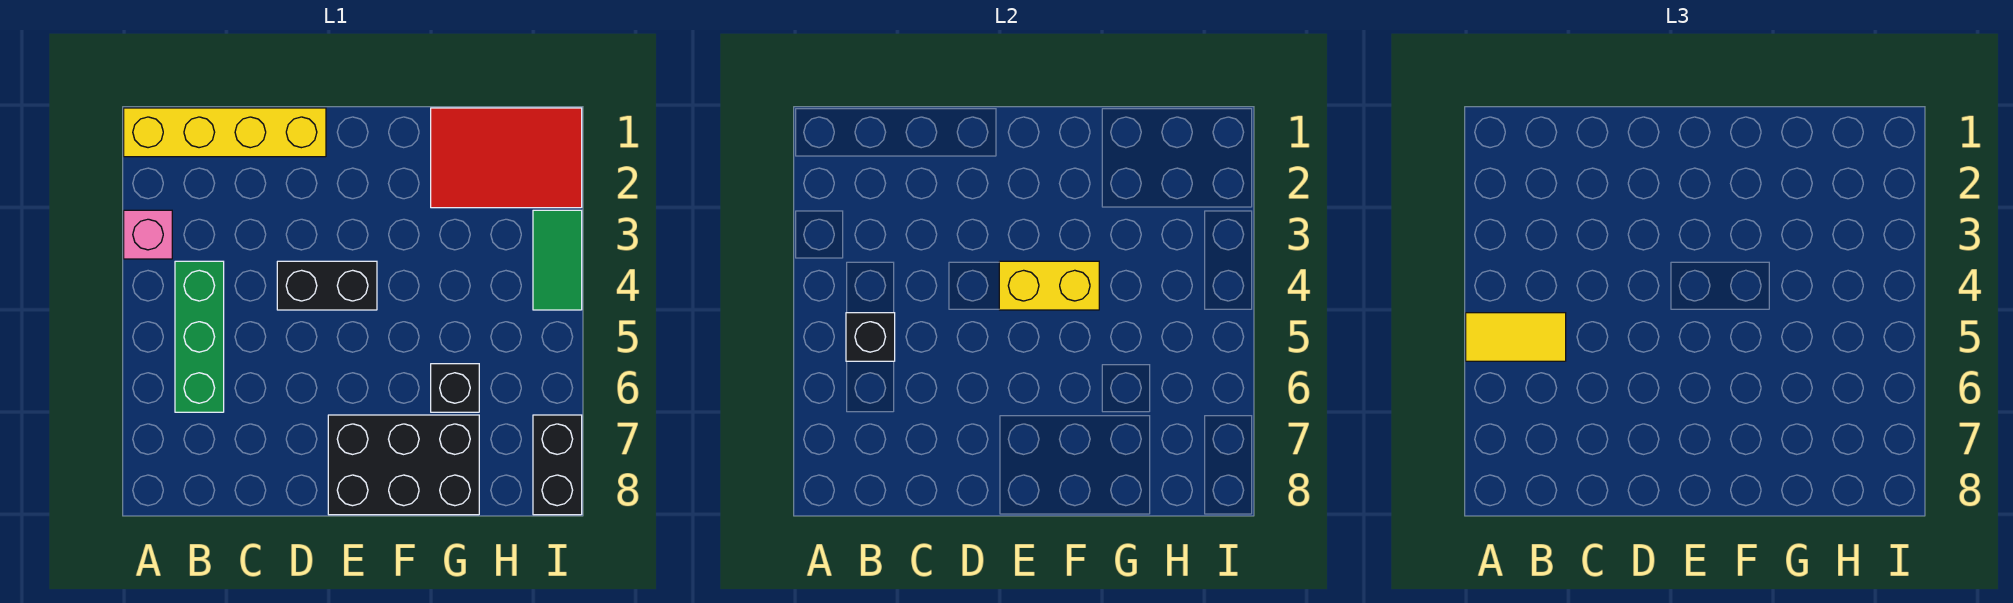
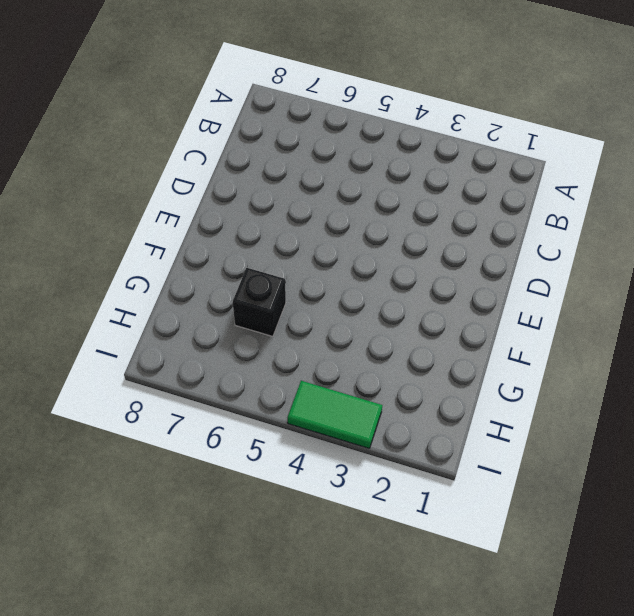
none -> yellow 1x4 brick [124,108,326,157]
none -> pink 1x1 brick [124,210,172,259]
none -> green 1x3 brick [175,261,224,412]

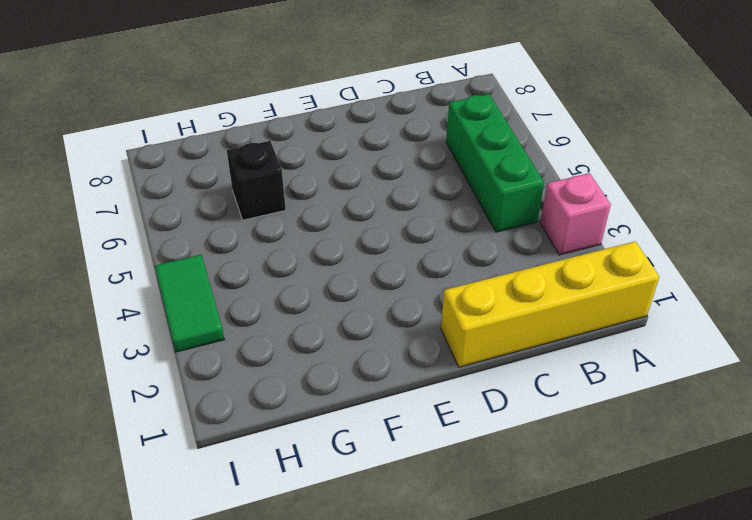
none -> black 1x2 brick [277,261,377,310]
none -> black 2x3 brick [328,415,479,515]
none -> red 2x3 tile [431,108,582,208]

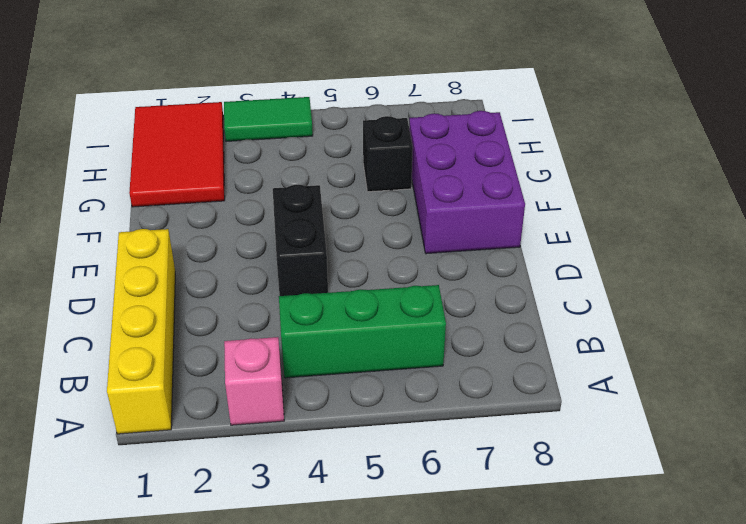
purple 2x3 brick [409,111,525,254] -> black 2x3 brick [328,415,479,515]
none -> black 1x2 brick [533,415,582,515]
none -> black 1x1 brick [846,313,895,361]
none -> yellow 1x2 brick [999,261,1099,310]

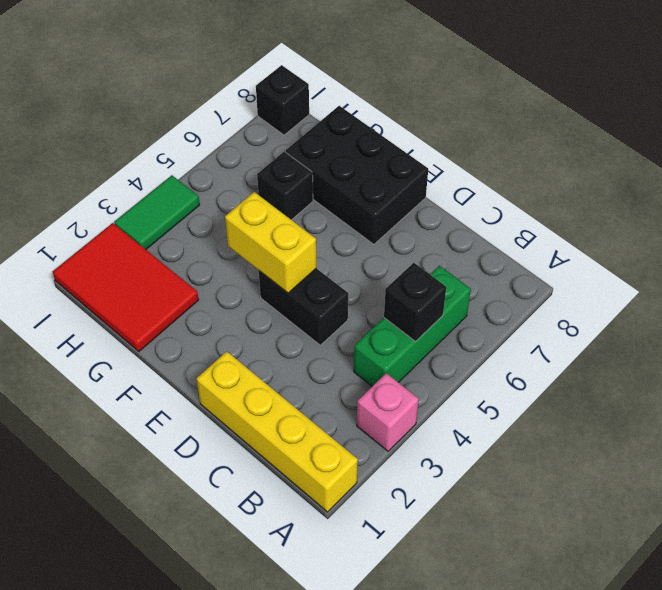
black 1x1 brick [256,65,309,135] -> black 1x2 brick [533,415,582,515]
none -> yellow 1x2 tile [1466,313,1566,361]

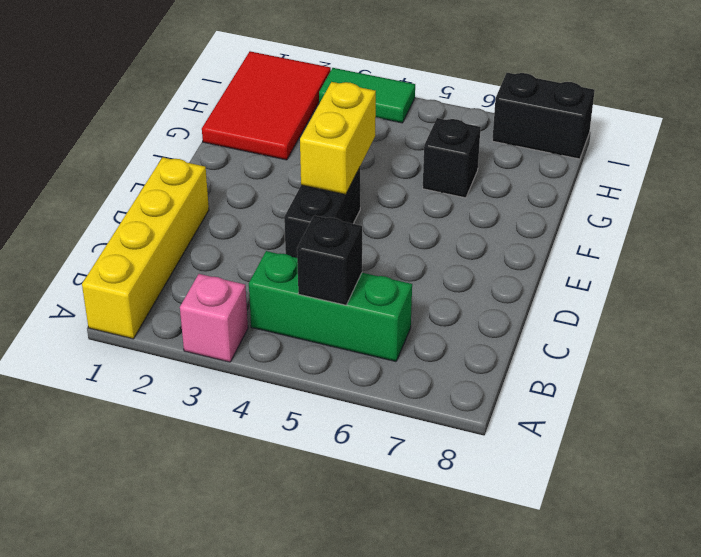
none -> black 2x3 brick [328,415,479,515]
none -> yellow 1x2 tile [1466,313,1566,361]

